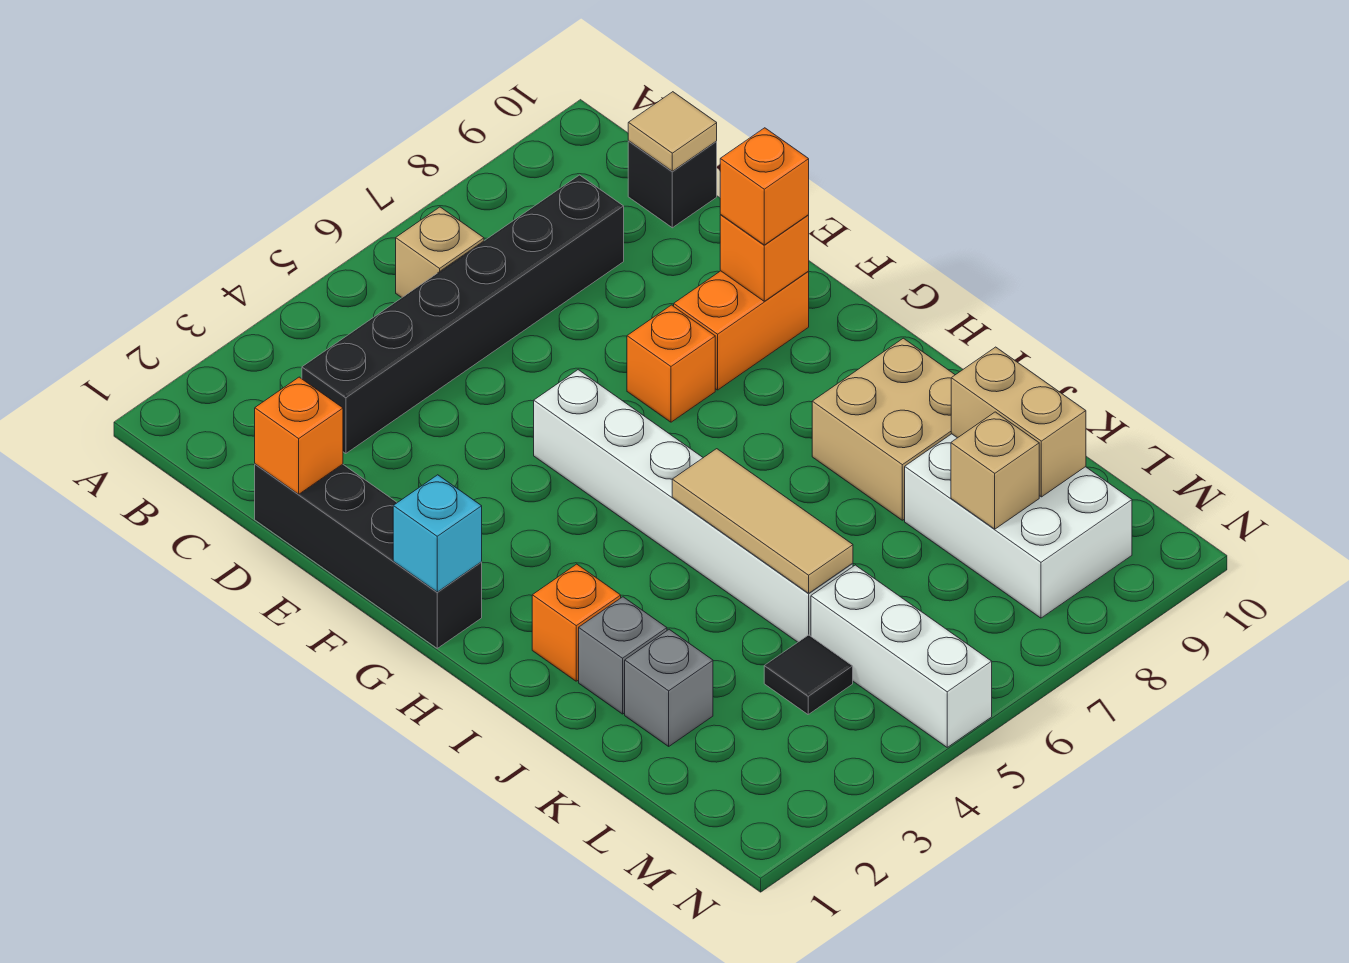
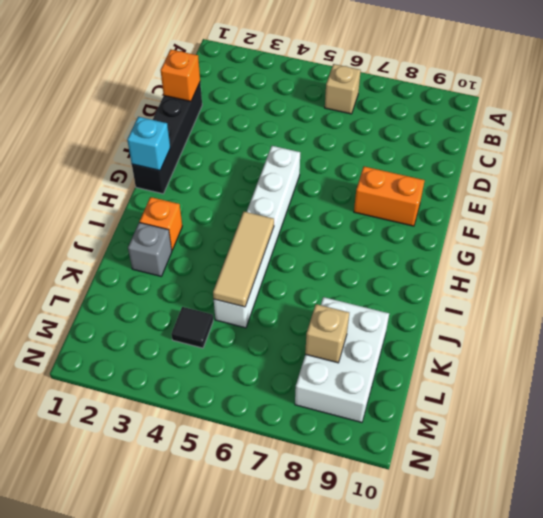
none -> black 1x6 brick [302,175,624,454]
none -> black 1x1 brick [628,141,717,228]
none -> orange 1x1 brick [627,305,715,422]

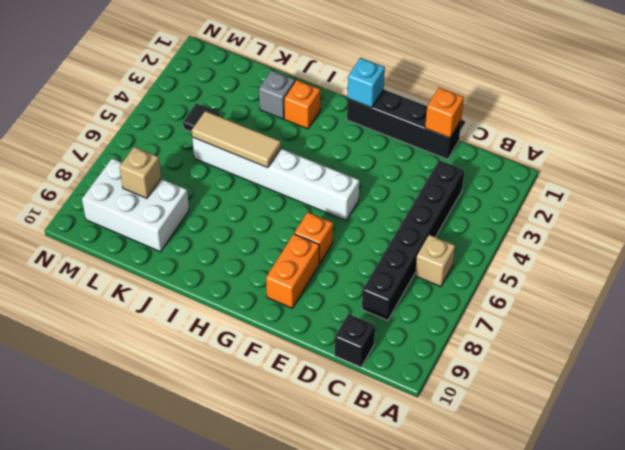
none -> tan 2x2 brick [812,338,955,520]
none -> grey 1x1 brick [625,629,713,746]
none -> white 1x3 brick [811,565,992,747]

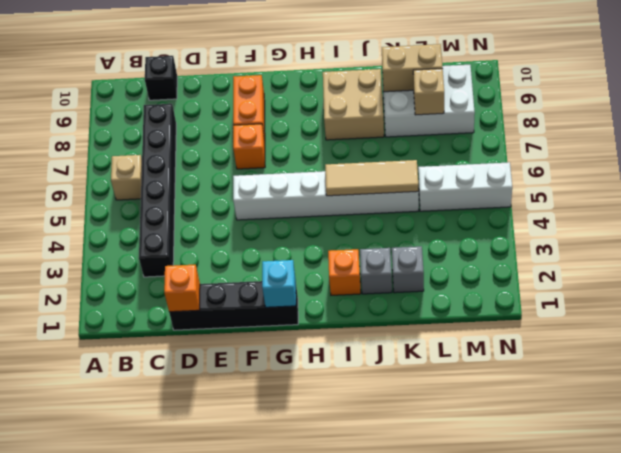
none -> black 1x1 tile [764,635,853,714]
none -> tan 1x1 tile [628,92,717,171]
none -> orange 1x1 brick [720,215,809,301]

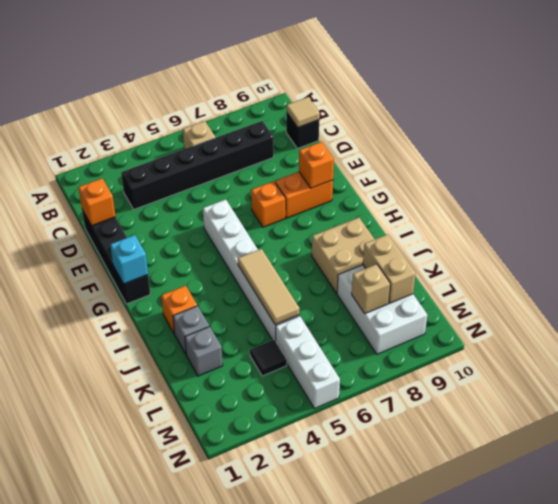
none -> orange 1x1 brick [720,128,809,245]

